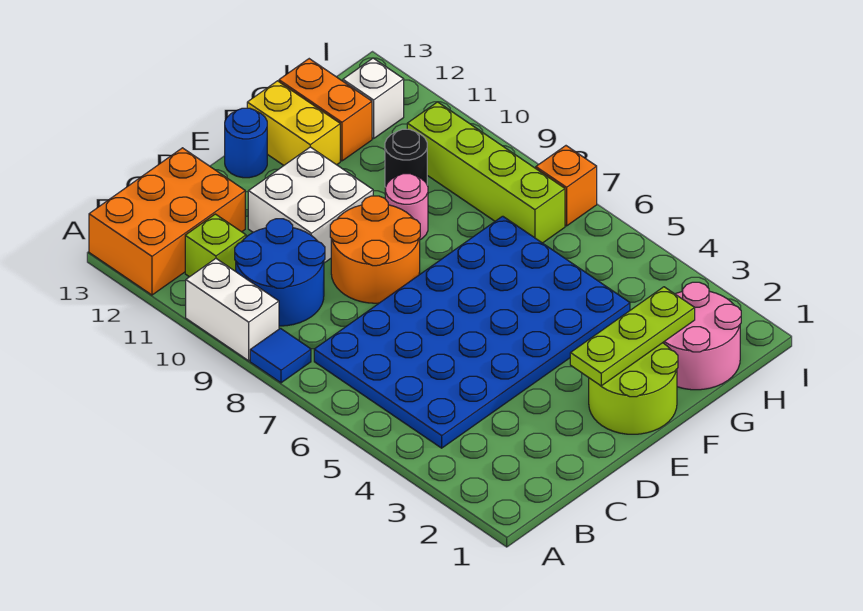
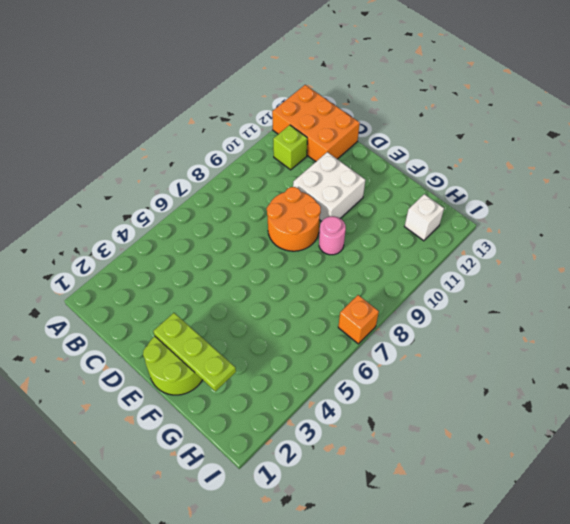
none -> blue 1x1 tile [250,328,311,383]
none -> white 1x2 brick [186,259,279,361]
none -> blue 4x6 plate [314,216,630,448]

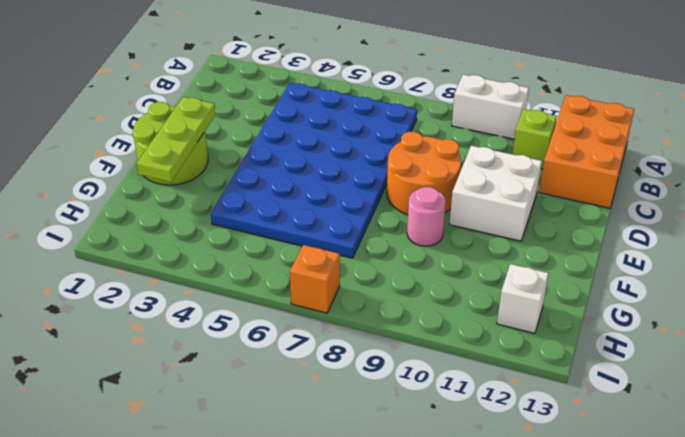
none -> blue 1x1 tile [250,328,311,383]
none -> blue 2x2 round brick [235,219,325,326]
none -> blue 1x1 round brick [225,108,267,178]

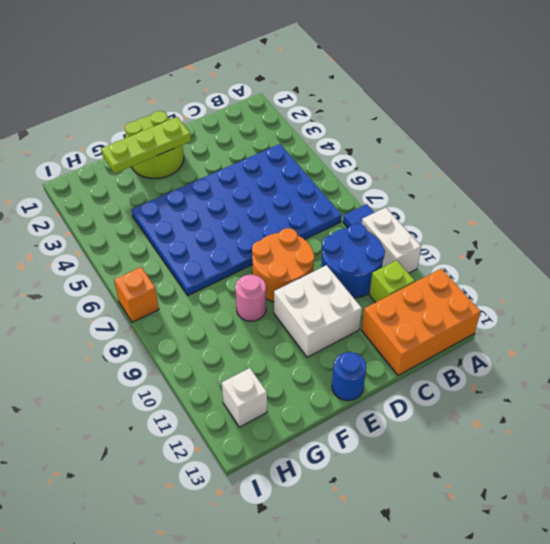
none -> yellow 1x2 brick [247,81,340,165]
none -> pink 2x2 round brick [663,282,741,390]
none -> black 1x1 round brick [385,129,427,187]

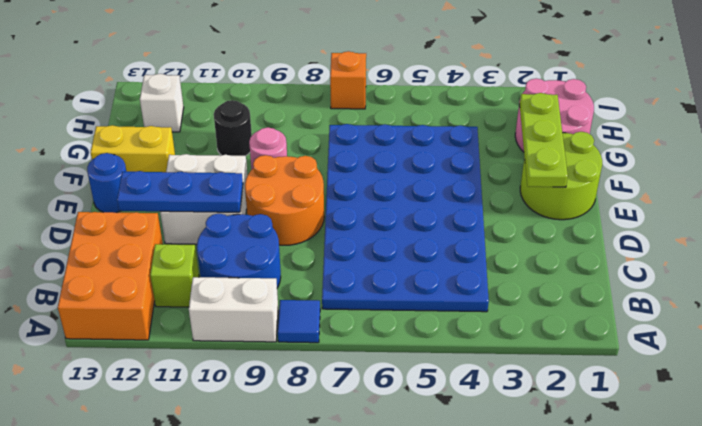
blue 1x3 plate [117,171,243,212] -> none
none -> orange 1x2 brick [279,59,372,161]
none -> lime 1x4 brick [407,102,565,243]

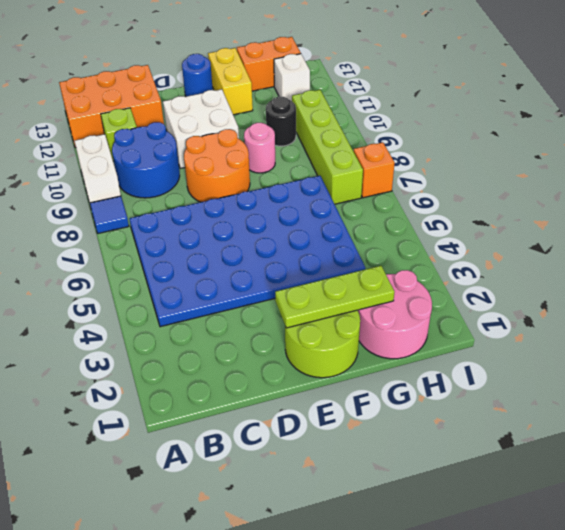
orange 1x2 brick [237,37,301,91] -> orange 1x2 brick turned to [279,59,372,161]

